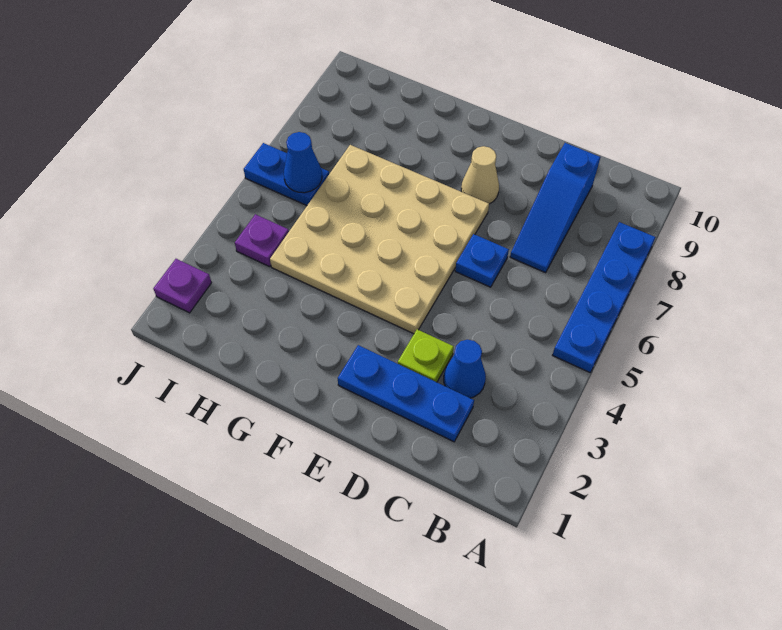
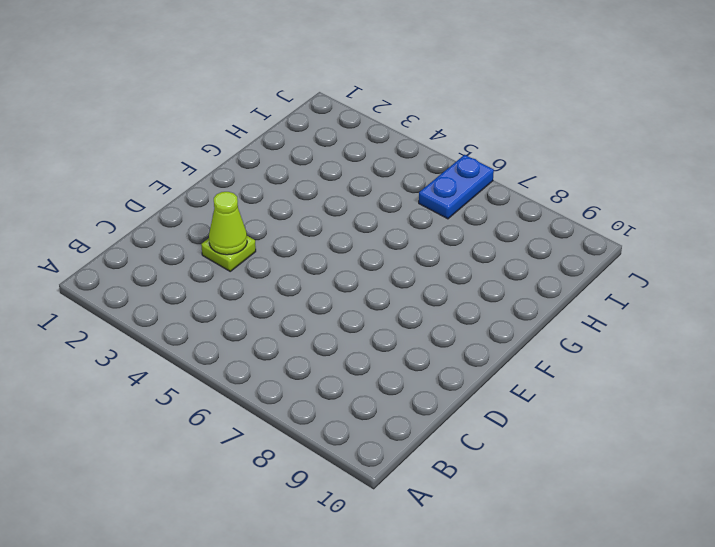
lime 1x1 cone [209,192,247,255] -> none
none -> blue 1x4 plate [553,222,655,372]
none -> blue 1x3 plate [338,345,474,442]
none -> blue 1x1 cone [444,340,486,398]

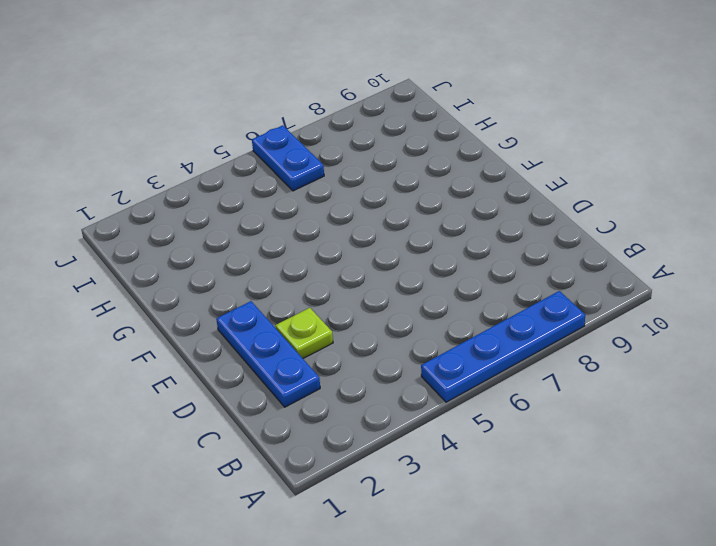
none -> blue 1x1 cone [444,340,486,398]
none -> blue 1x3 slope [510,143,600,273]
none -> blue 1x1 plate [455,234,509,287]

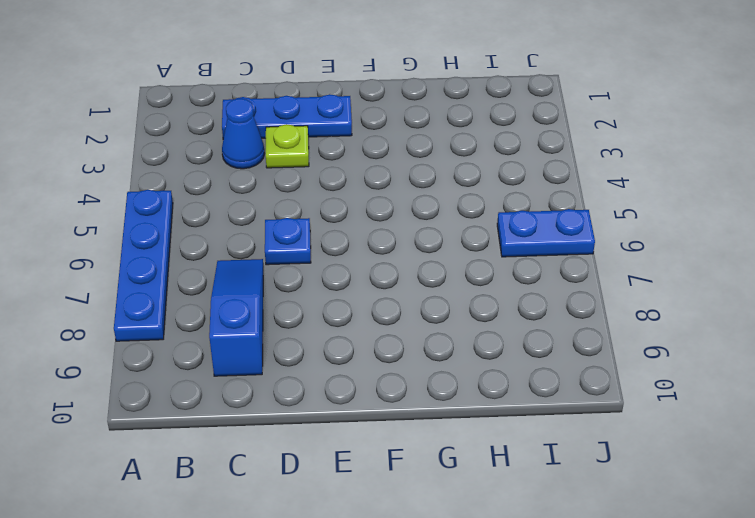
none -> tan 4x4 plate [270,145,489,334]
none -> tan 1x1 cone [461,146,499,204]
none -> purple 1x1 plate [235,214,289,267]

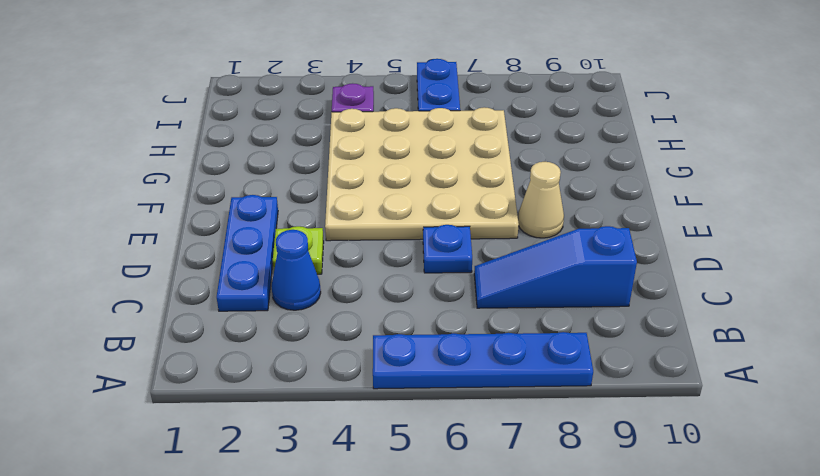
none -> purple 1x1 plate [153,259,212,313]
none -> blue 1x1 cone [284,132,322,193]

